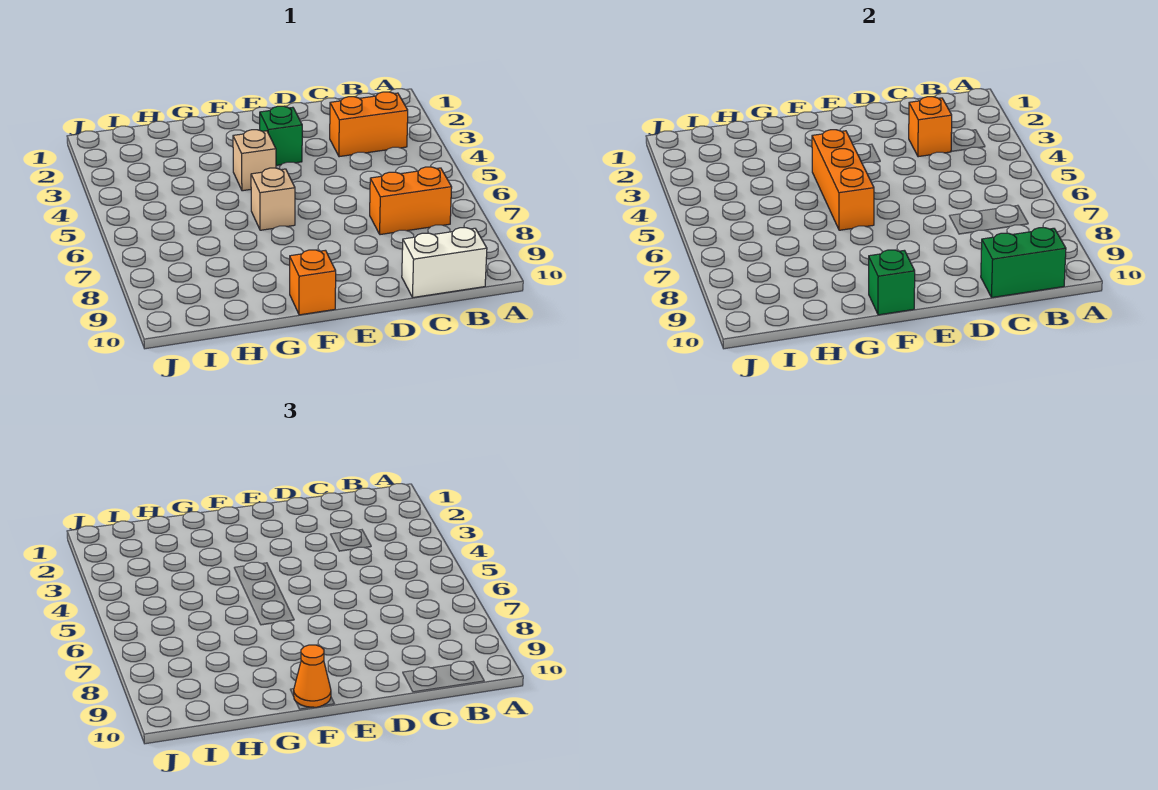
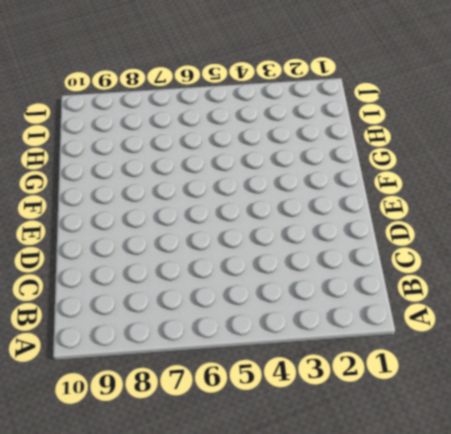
none -> orange 1x2 brick [330,92,408,157]
none -> orange 1x2 brick [370,167,452,235]
none -> white 1x2 brick [402,228,487,297]

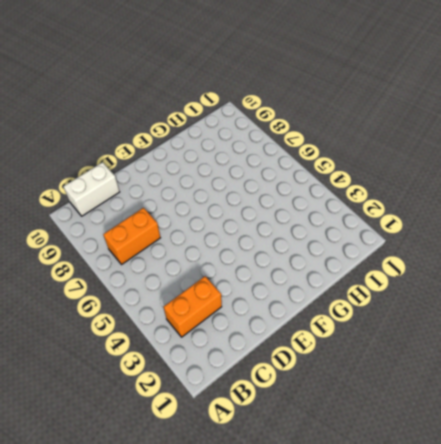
none -> green 1x1 brick [260,106,302,165]
none -> tan 1x1 brick [233,130,276,191]
none -> tan 1x1 brick [251,168,295,230]

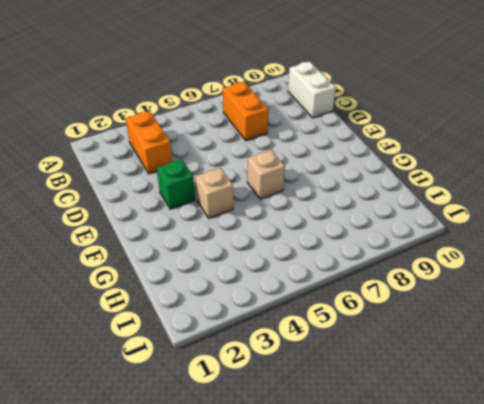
none -> orange 1x1 brick [290,250,336,315]
none -> green 1x2 brick [981,228,1066,297]
none -> orange 1x1 brick [909,97,952,157]

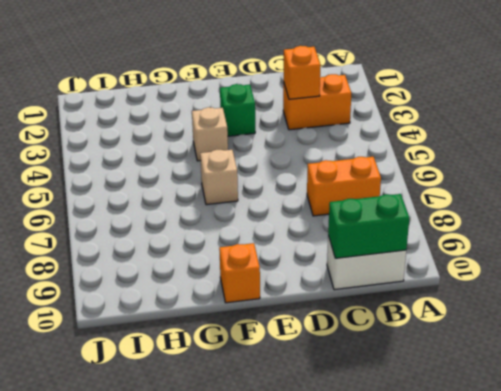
none -> orange 1x3 brick [812,130,874,230]
none -> green 1x1 brick [869,250,915,315]
none -> orange 1x1 cone [294,645,331,707]

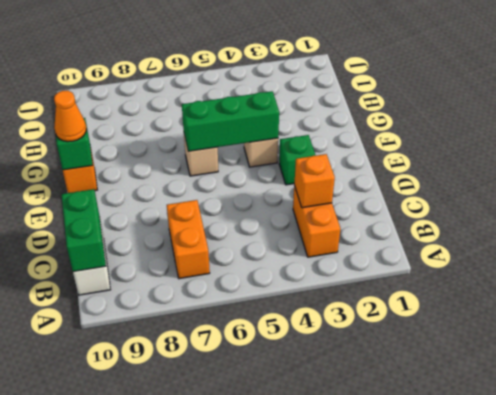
green 1x3 brick [182,91,279,151] -> orange 1x3 brick [812,130,874,230]

